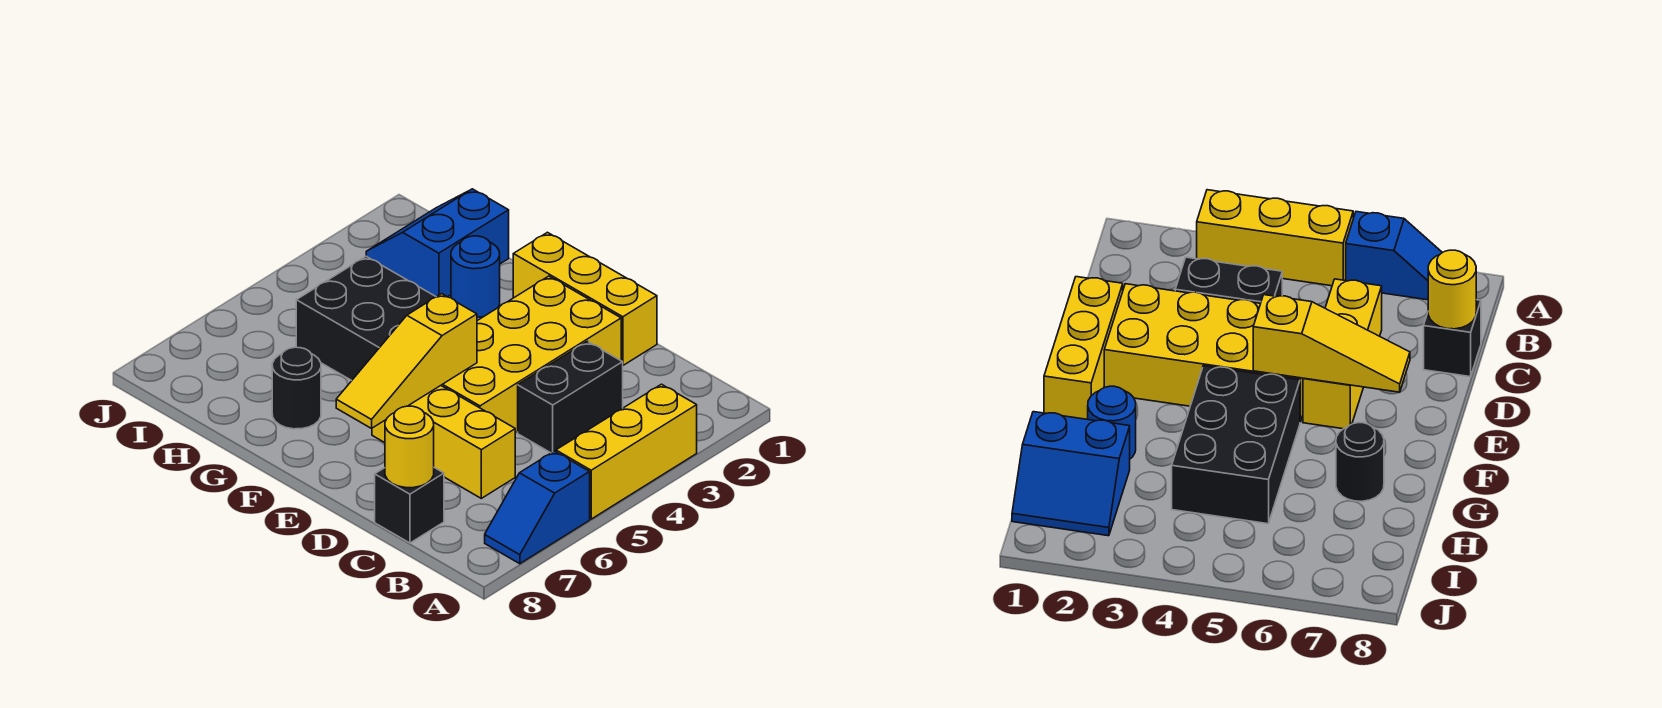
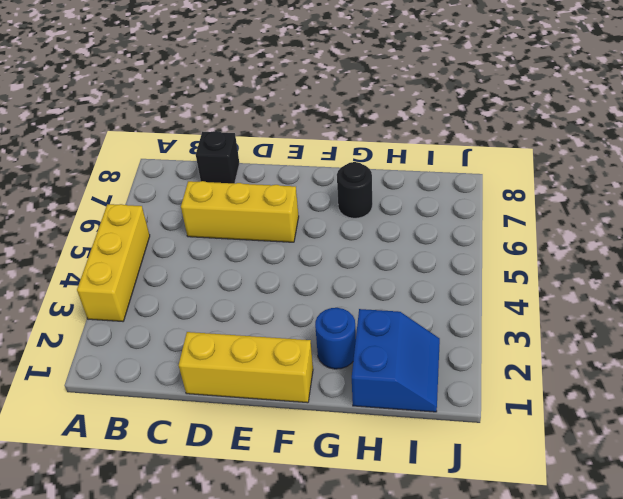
none -> blue 1x2 slope [485,451,590,564]
none -> black 1x2 brick [518,341,623,453]
none -> yellow 2x4 brick [441,276,621,433]

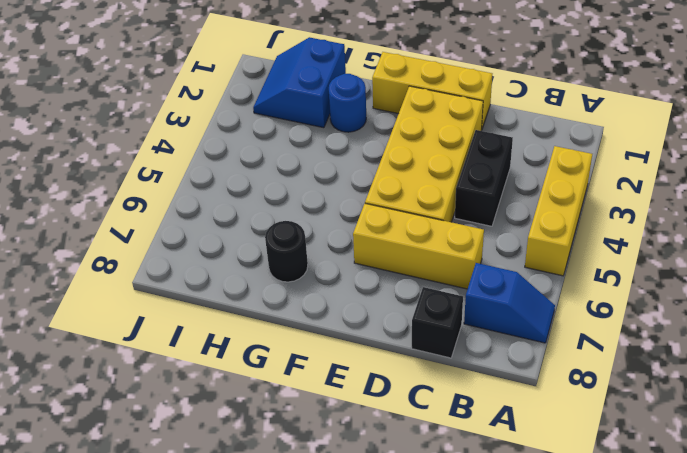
blue 1x2 slope [464,263,555,343] -> blue 1x2 slope turned to [485,451,590,564]
none -> black 2x3 brick [296,256,436,381]
none -> yellow 1x1 round brick [385,406,434,488]
none -> yellow 1x3 slope [336,294,477,428]

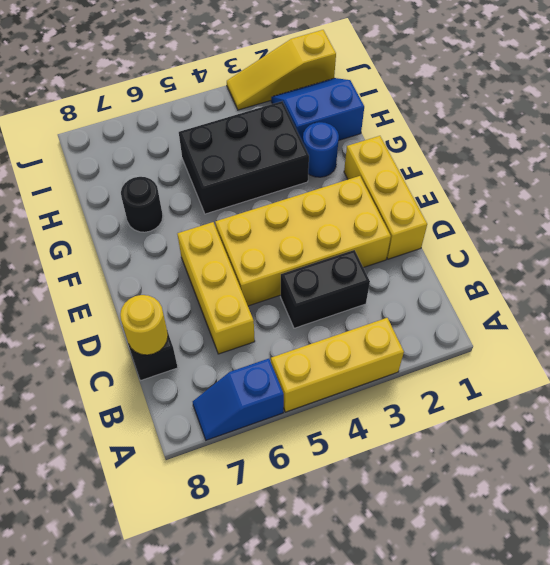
black 2x3 brick [179,101,309,214] -> black 2x3 brick turned to [296,256,436,381]
yellow 1x3 slope [227,30,336,110] -> yellow 1x3 slope moved to [336,294,477,428]

